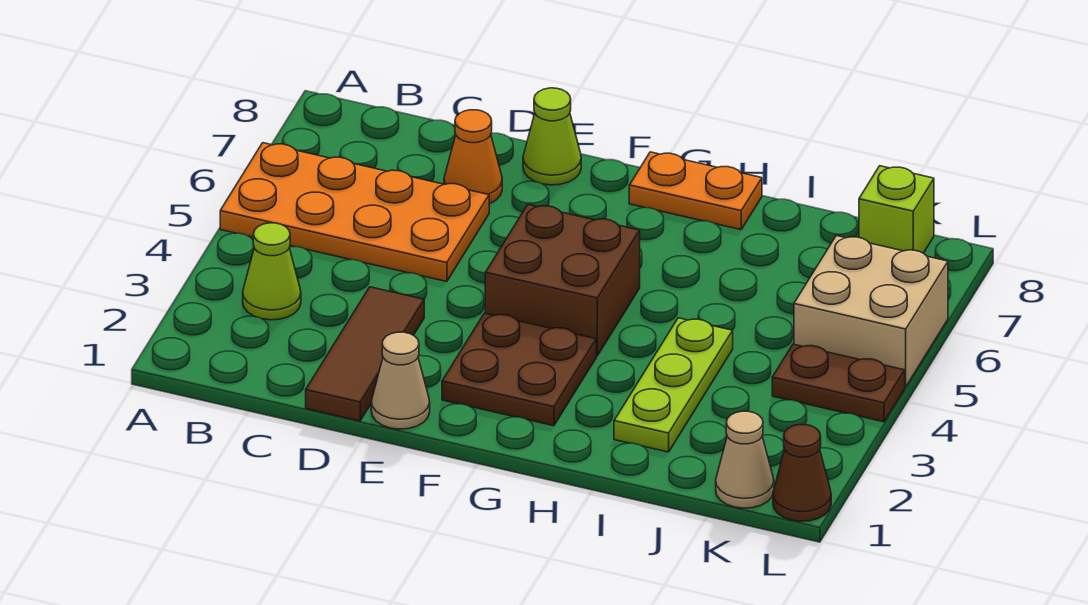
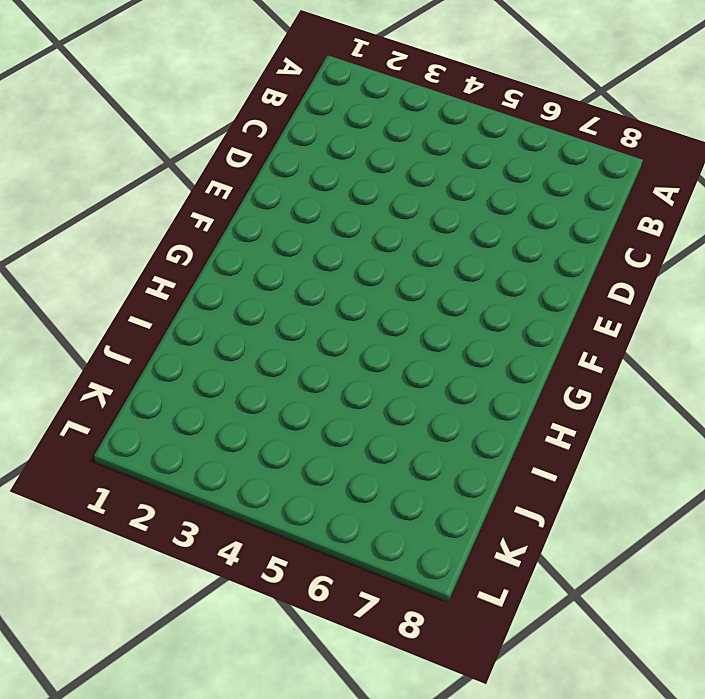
none -> orange 2x4 plate [220,143,489,282]
none -> lime 1x1 cone [243,223,301,320]
none -> brown 1x3 tile [306,287,424,421]

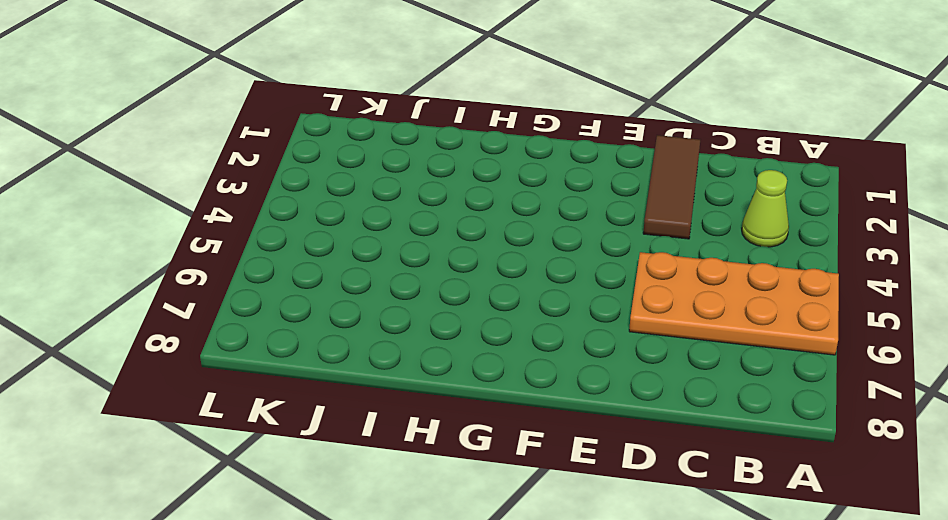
none -> orange 1x1 cone [444,110,502,204]
none -> tan 1x1 cone [371,332,430,429]
none -> lime 1x1 cone [523,88,581,185]

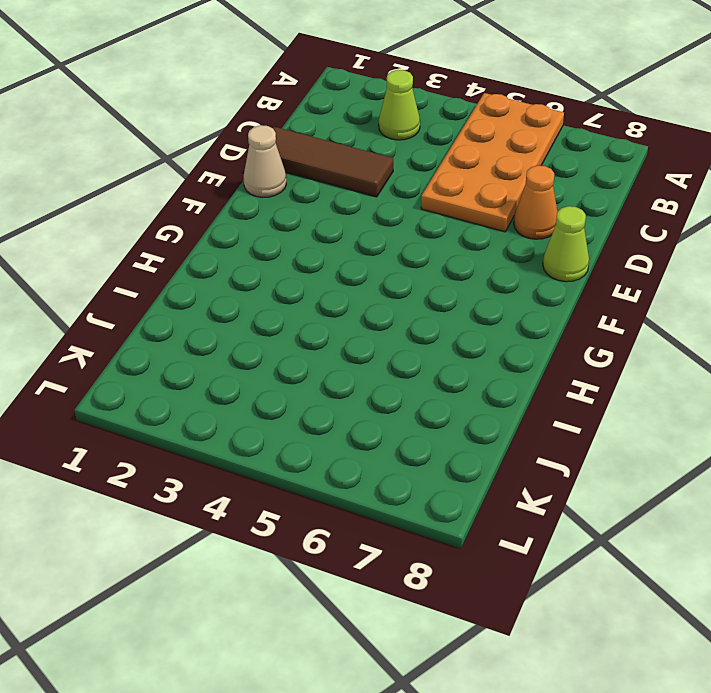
none -> brown 2x2 plate [442,313,596,426]
none -> brown 2x2 brick [485,205,640,356]
none -> orange 1x2 plate [629,152,762,230]

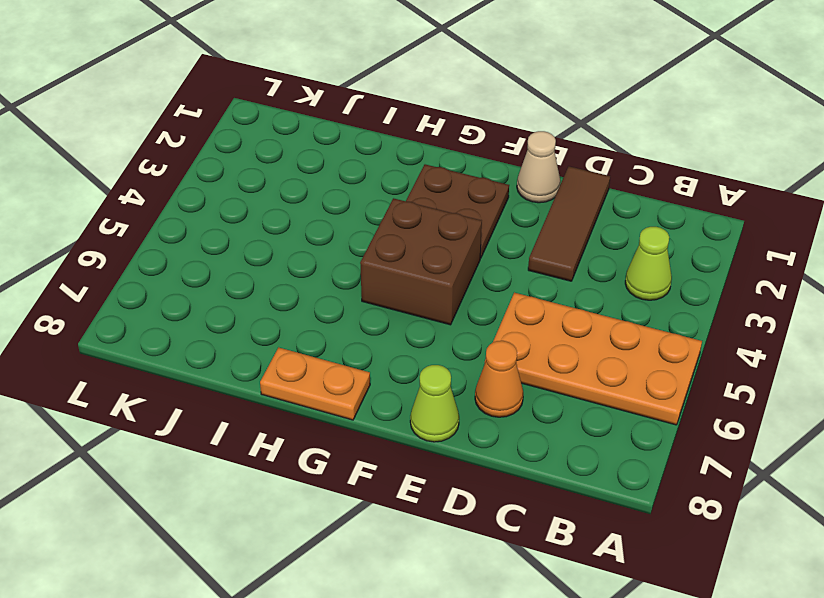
none -> lime 1x3 plate [614,318,733,452]
none -> tan 1x1 cone [716,411,774,508]
none -> brown 1x2 plate [772,344,905,422]

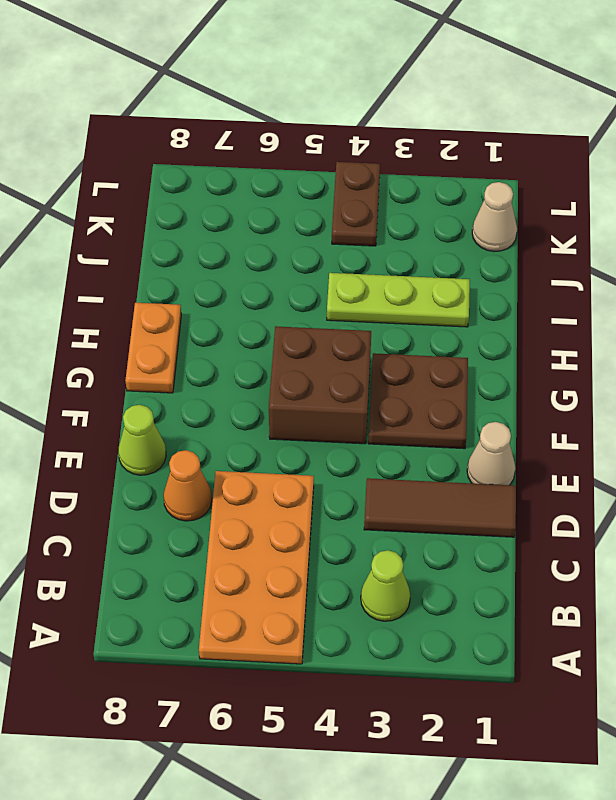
none -> tan 2x2 brick [794,236,948,387]
none -> lime 1x1 brick [859,166,934,253]
none -> brown 1x1 cone [773,425,831,521]

